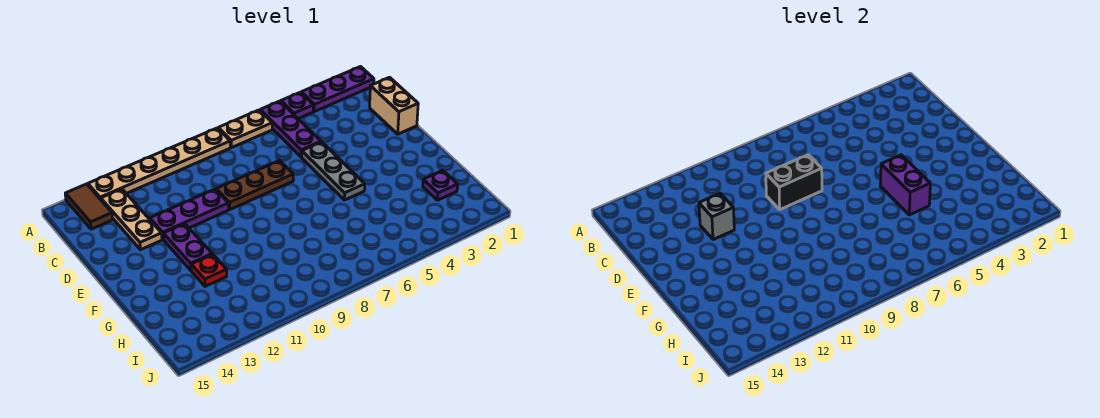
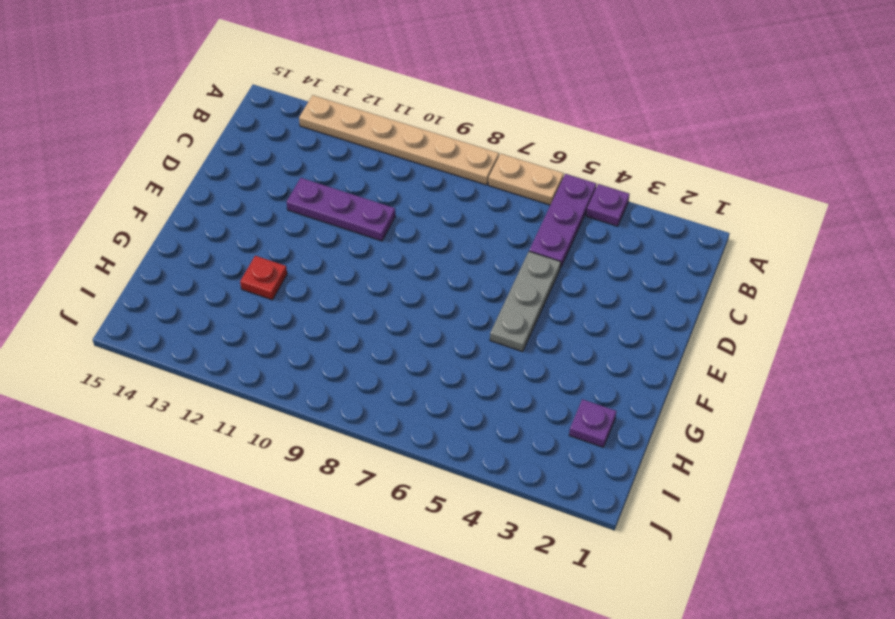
none -> purple 1x3 plate [301,67,374,112]
none -> brown 1x2 tile [65,184,113,229]
none -> tan 1x3 plate [101,189,162,250]

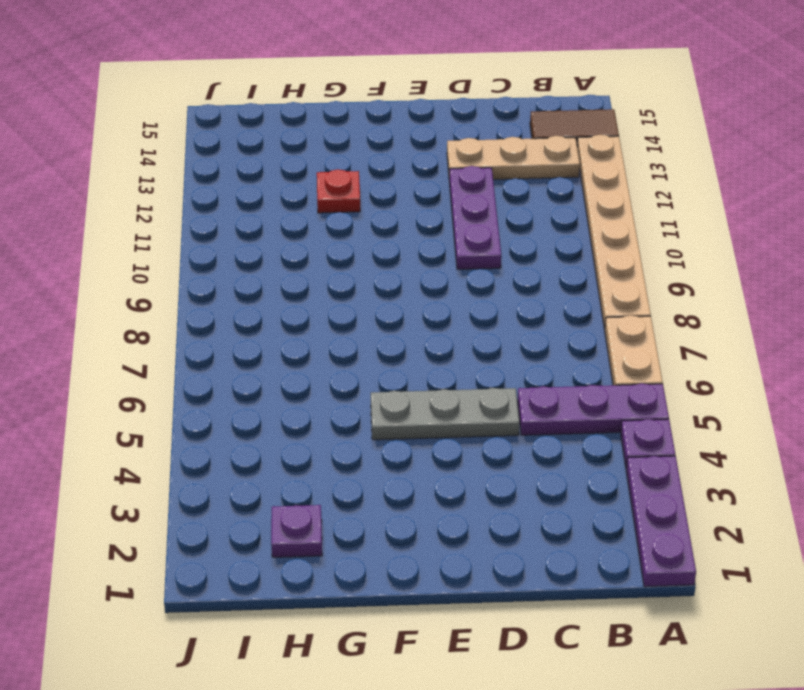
none -> tan 1x2 brick [370,77,418,134]
none -> brown 1x3 plate [216,161,293,209]
none -> purple 1x2 plate [163,224,212,270]

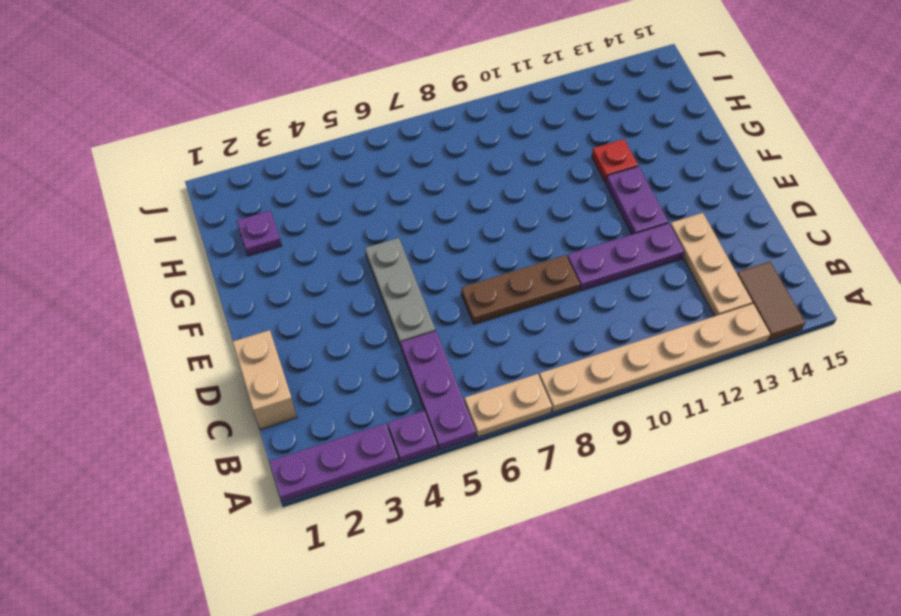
none -> black 1x2 brick [766,155,822,209]
none -> grey 1x1 brick [699,193,734,240]
none -> purple 1x2 brick [880,155,930,215]

